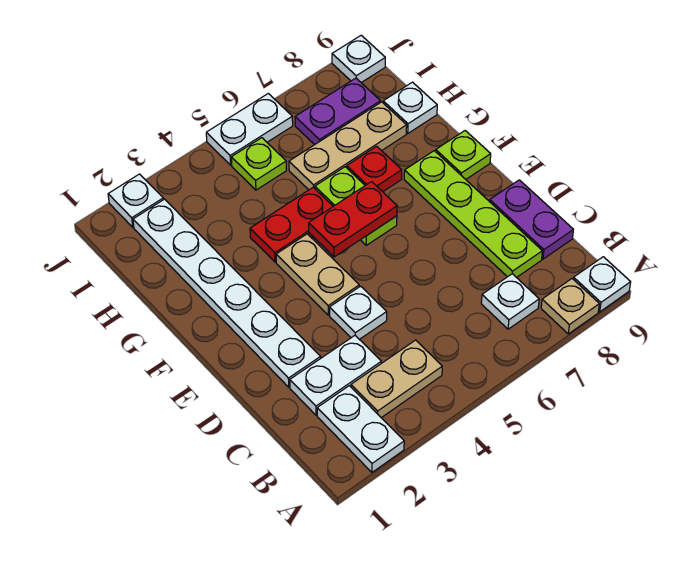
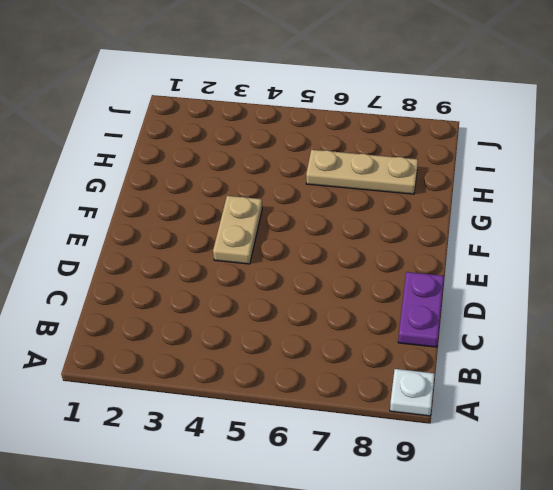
none -> white 1x2 plate [317,386,404,472]
none -> tan 1x1 plate [541,279,599,334]
none -> tan 1x2 plate [351,340,442,418]

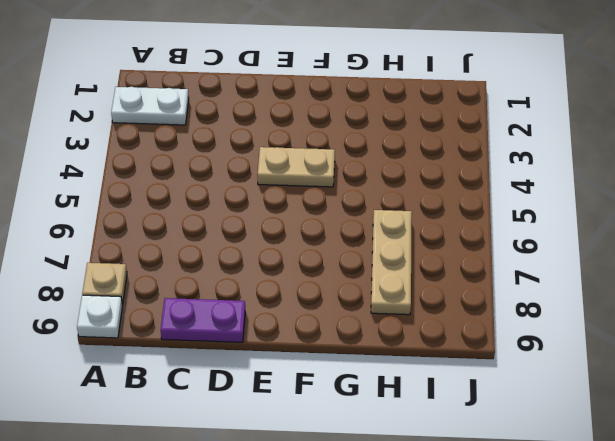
none -> tan 1x2 plate [351,340,442,418]
none -> white 1x1 plate [481,274,539,329]
none -> white 1x2 plate [290,336,381,415]

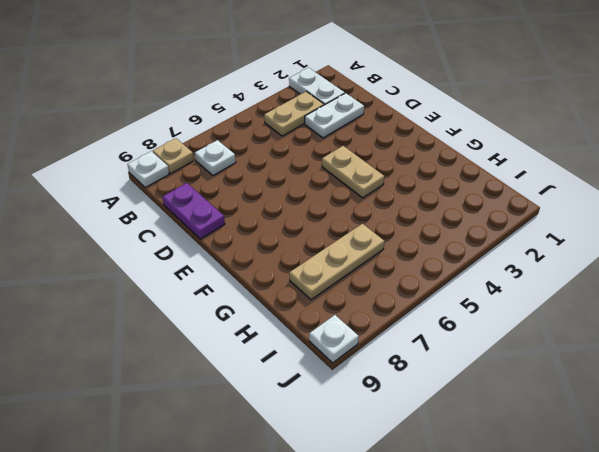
none -> lime 1x4 plate [404,151,542,278]
none -> white 1x6 plate [133,199,321,387]
none -> white 1x1 plate [329,286,387,339]

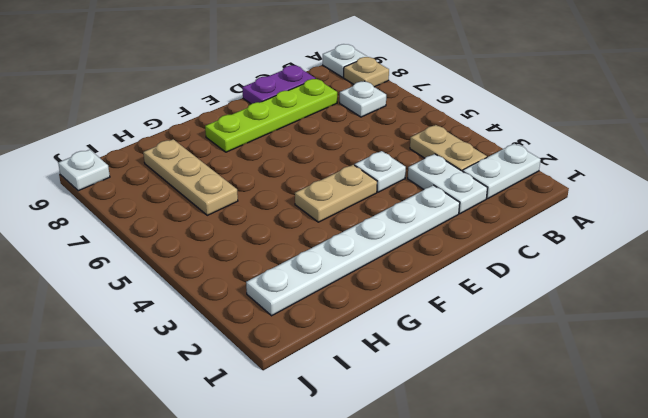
none -> lime 1x2 plate [315,167,397,245]
none -> lime 1x1 plate [436,131,491,179]
none -> red 1x2 plate [250,187,333,262]

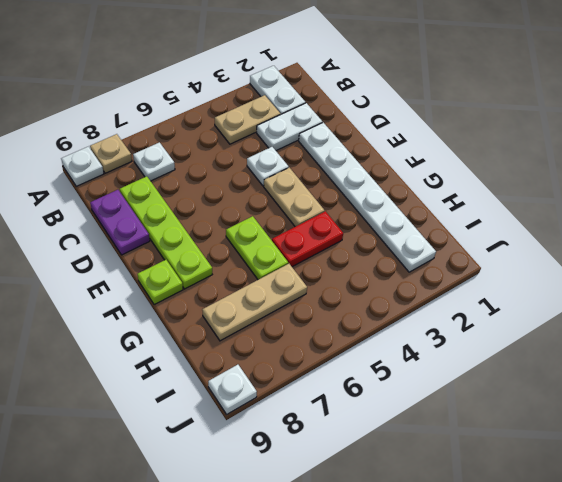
none -> red 1x1 plate [347,146,402,192]
none -> white 1x1 plate [383,82,437,133]
none -> lime 1x1 plate [231,138,286,190]

